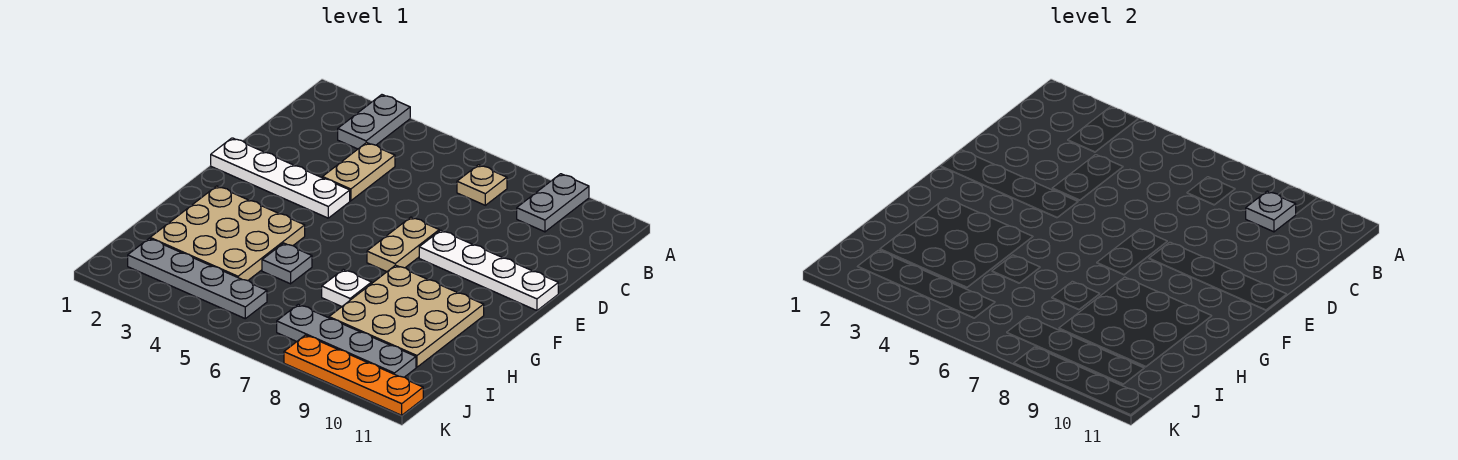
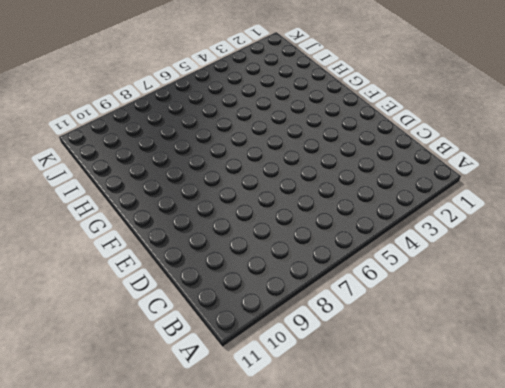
none -> grey 1x2 plate [338,95,410,149]
none -> grey 1x2 plate [517,174,589,232]
none -> tan 1x1 plate [457,165,507,205]

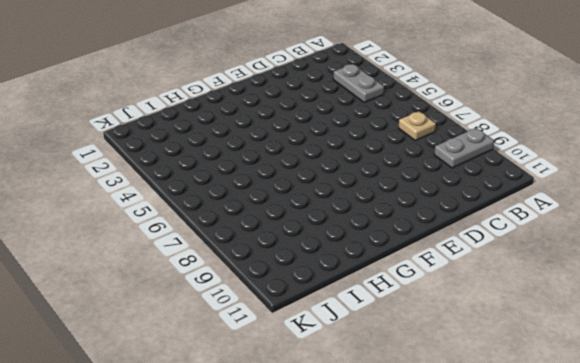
grey 1x2 plate [333,64,384,102] -> grey 1x2 plate turned to [338,95,410,149]
none -> tan 1x2 plate [323,142,395,201]
none -> white 1x4 plate [211,138,350,218]
none -> tan 1x2 plate [367,217,439,272]

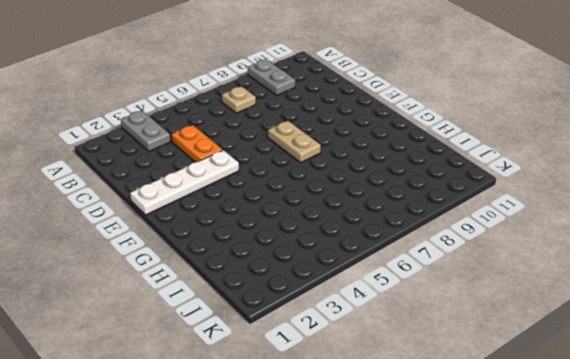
orange 1x2 plate [172,125,222,162] -> tan 1x2 plate [323,142,395,201]
none -> white 1x4 plate [419,230,558,311]
none -> tan 3x3 plate [150,186,305,281]
none -> tan 3x3 plate [329,265,484,367]

